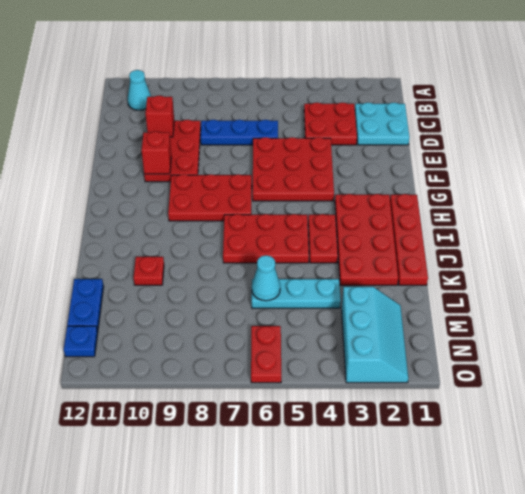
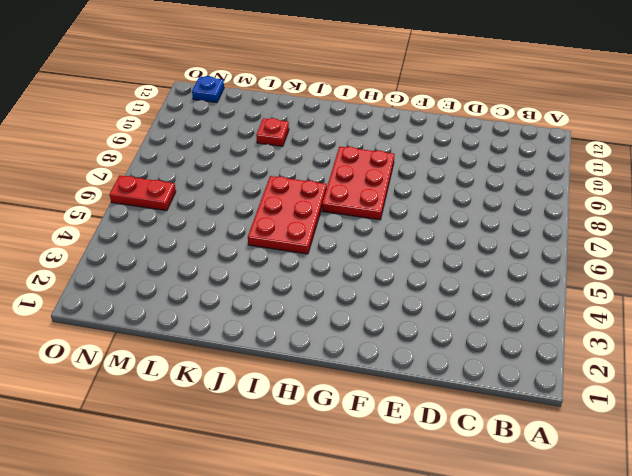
none -> cyan 1x1 cone [128,70,151,110]
none -> cyan 2x2 plate [355,103,410,145]
none -> red 2x2 plate [304,103,357,145]

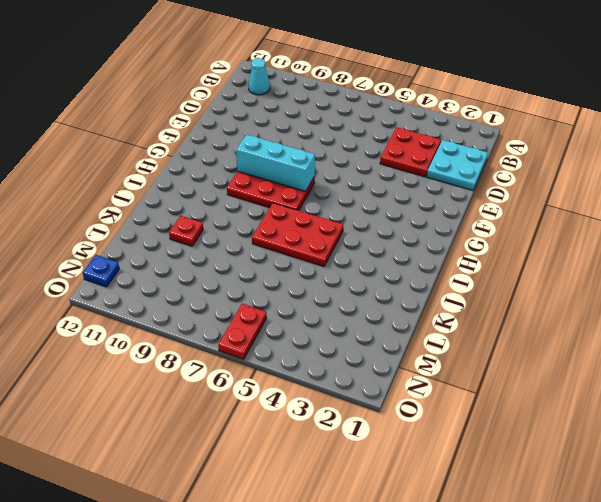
cyan 1x3 brick [236,134,315,192] -> none
none -> blue 1x3 plate [201,120,278,145]
none -> red 2x3 plate [144,120,201,182]
none -> red 3x3 plate [253,137,334,201]

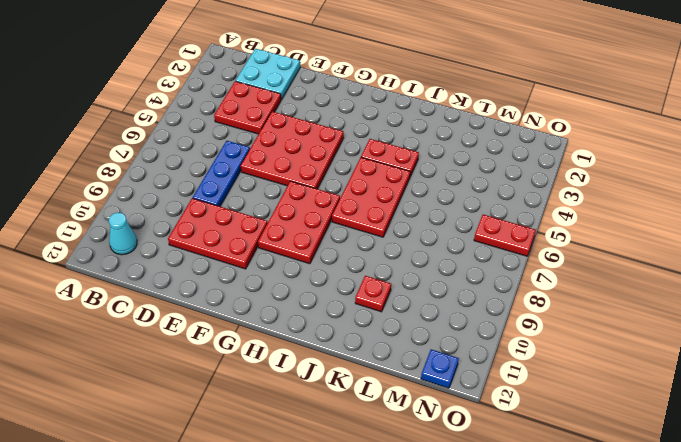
none -> red 1x4 plate [390,194,428,285]
none -> red 2x4 plate [335,194,398,285]
none -> cyan 1x3 plate [252,279,341,308]

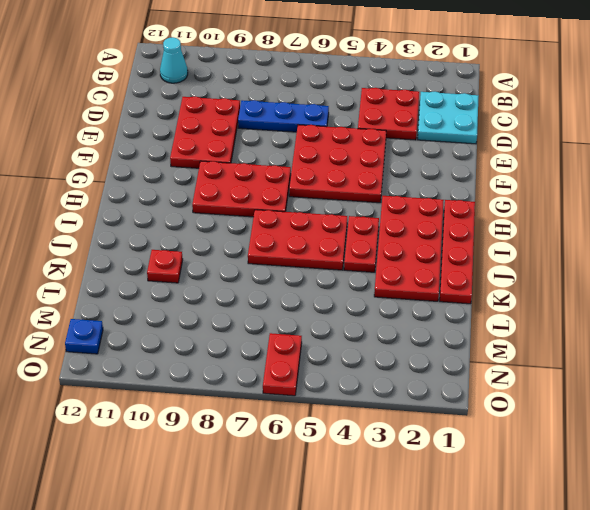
none -> cyan 1x3 plate [252,279,341,308]
none -> blue 1x2 plate [67,279,104,332]
none -> cyan 2x3 slope [342,287,408,383]

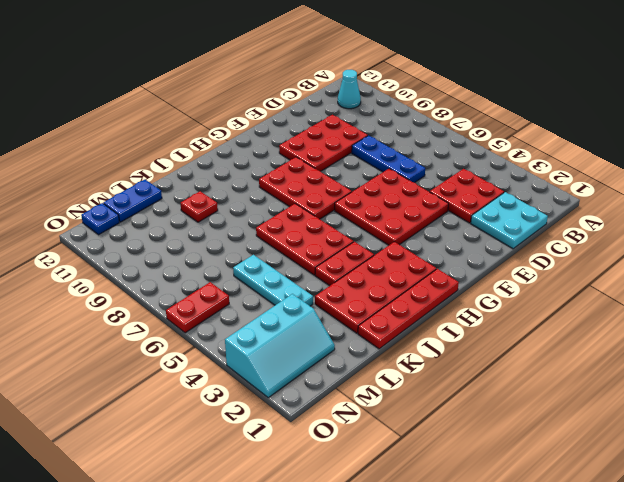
none -> red 1x1 brick [145,95,174,137]
none -> red 1x1 brick [142,131,171,174]
none -> cyan 1x1 cone [252,255,280,301]

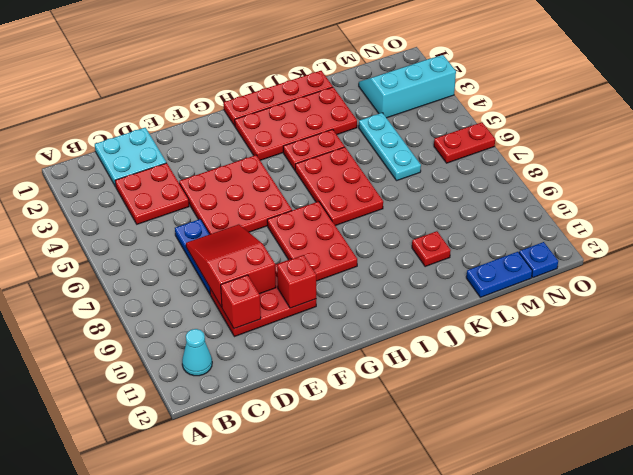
red 2x3 slope [186,224,276,307] -> none
none -> cyan 1x1 cone [252,255,280,301]

